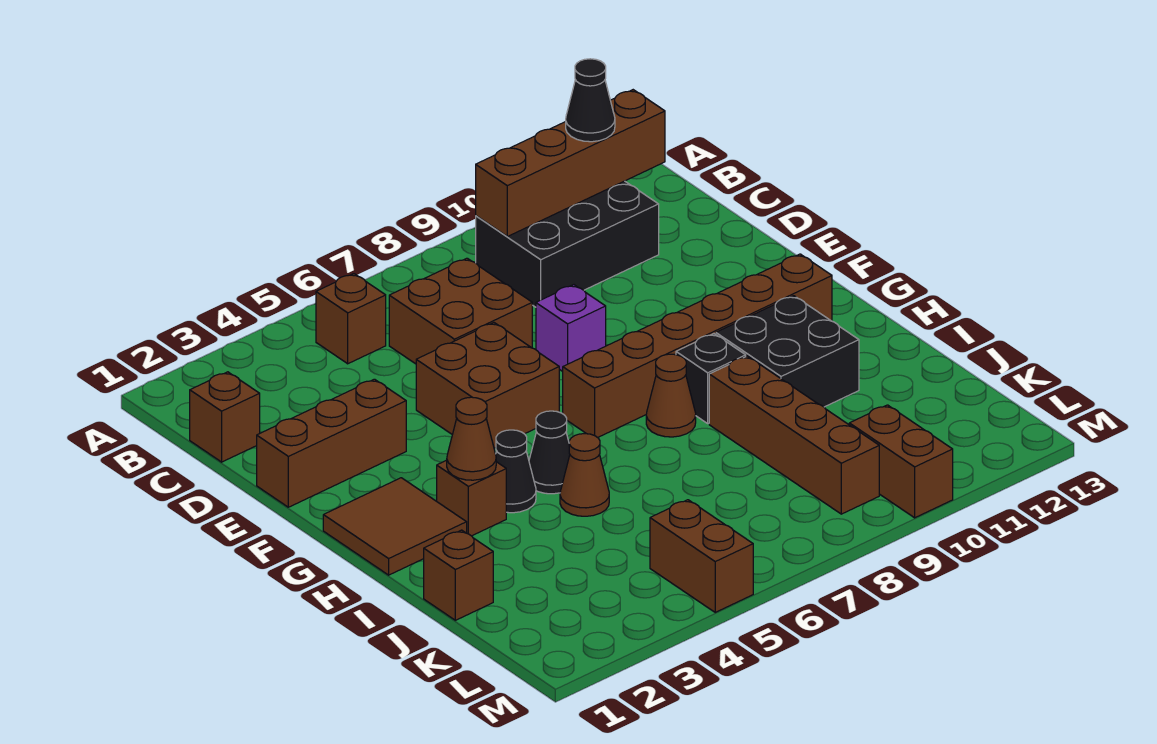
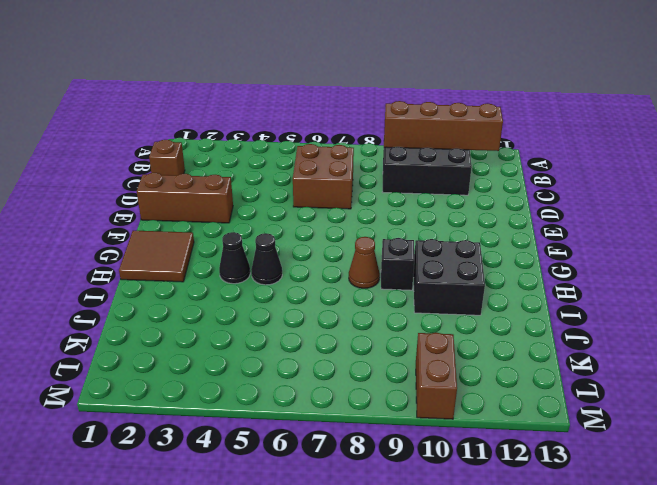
none -> brown 1x1 brick [316,274,386,364]
none -> brown 2x2 brick [416,323,559,448]
none -> purple 1x1 brick [536,285,606,371]

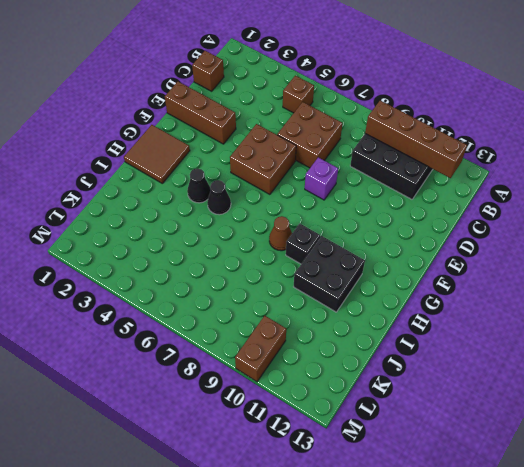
none -> brown 1x6 brick [563,254,832,438]
none -> brown 1x1 brick [437,460,506,536]
none -> brown 1x1 cone [560,434,609,516]

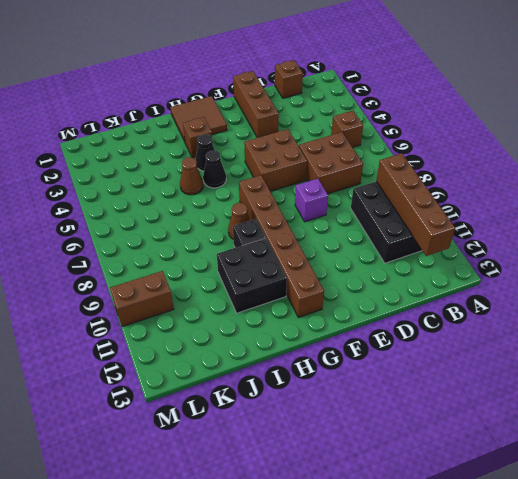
none -> brown 1x4 brick [709,356,879,514]
none -> brown 1x1 brick [424,530,493,620]
none -> brown 1x2 brick [650,500,753,612]

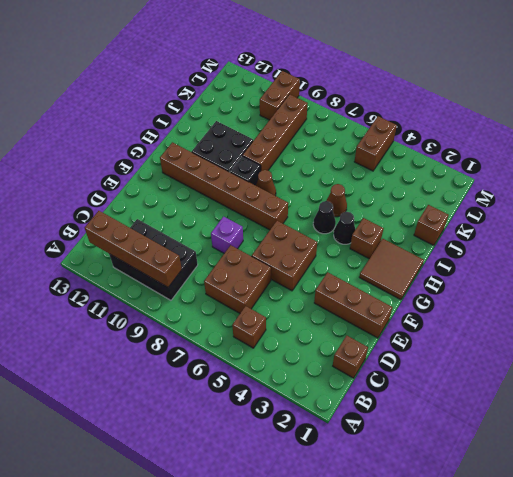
none -> brown 1x1 cone [447,397,496,480]
none -> black 1x1 cone [566,59,615,142]

